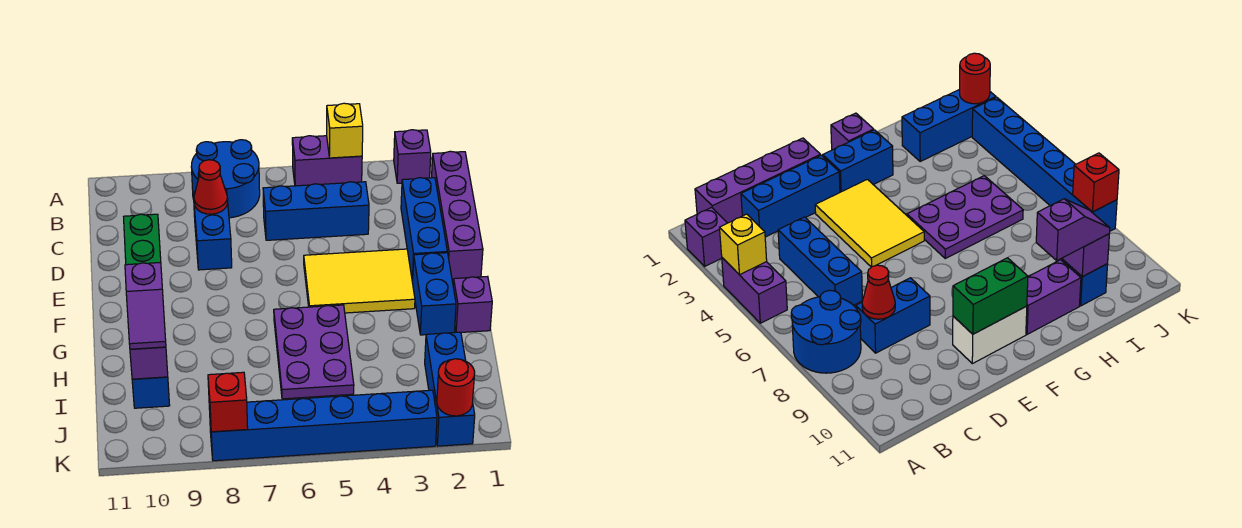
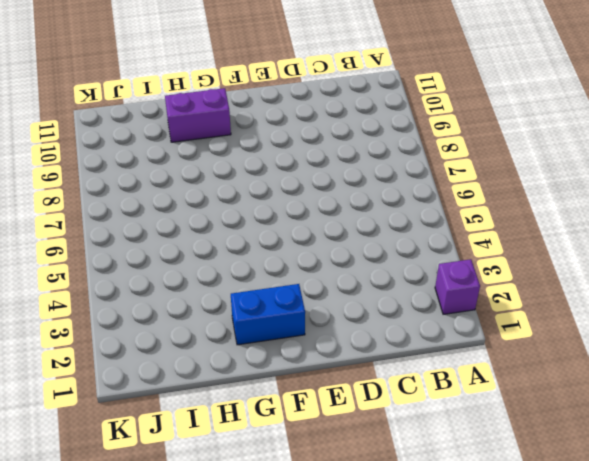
none -> purple 1x2 brick [292,136,362,186]
none -> blue 2x2 round brick [191,140,260,218]
none -> purple 1x4 brick [432,151,483,280]

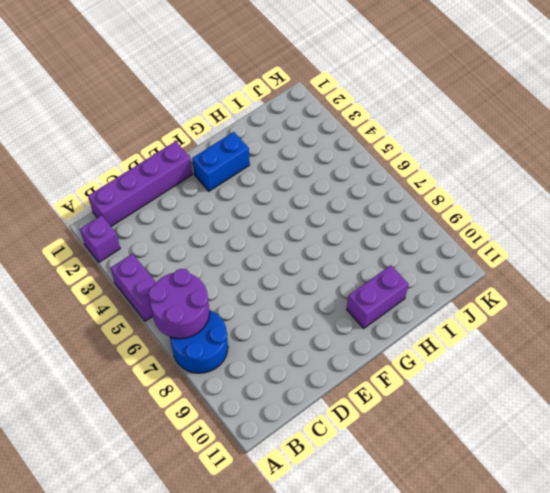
purple 2x2 round brick [149,269,209,339] -> none
none -> blue 1x3 brick [401,178,447,282]
none -> blue 1x3 brick [263,182,369,240]
none -> blue 1x2 brick [193,190,232,270]

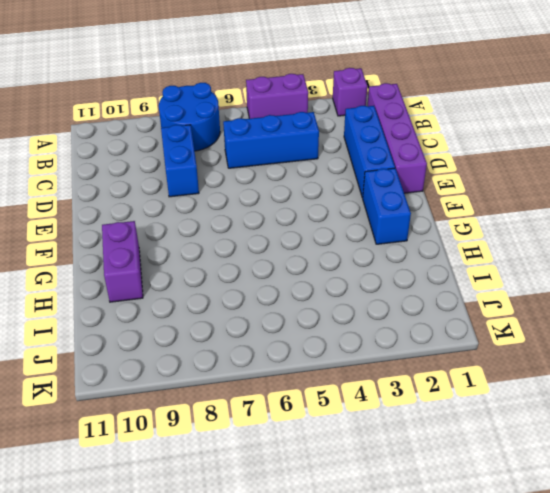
none -> yellow 2x3 tile [304,249,415,313]
none -> white 1x2 brick [953,306,1027,364]
none -> purple 1x1 brick [453,276,492,332]

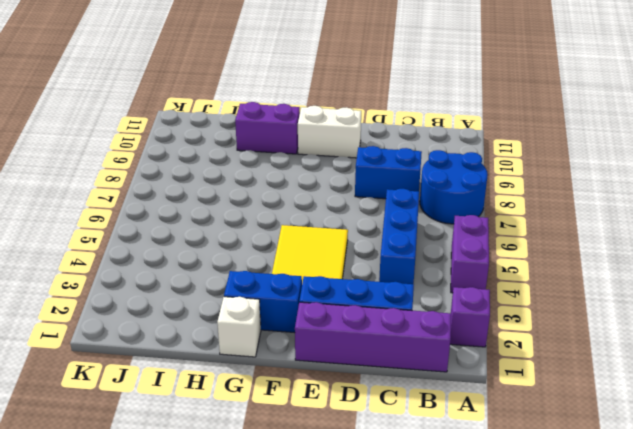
white 1x1 brick [217,297,261,357] -> purple 1x1 brick [453,276,492,332]
none -> purple 2x3 plate [274,305,354,399]
none -> blue 1x3 brick [425,332,475,446]
none -> blue 1x1 brick [132,377,170,408]

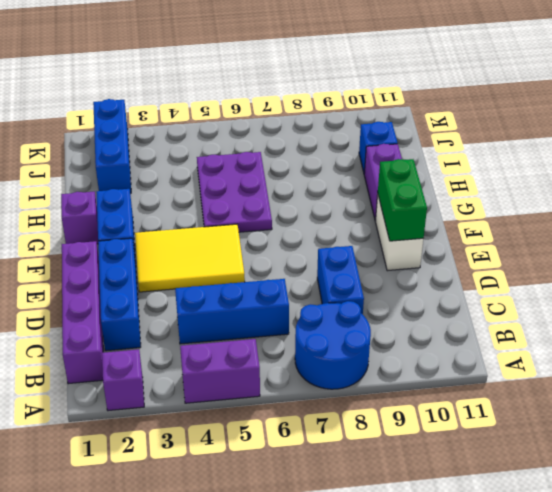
none -> blue 1x6 brick [209,390,437,461]
none -> yellow 1x1 brick [327,103,363,158]
none -> red 1x1 cone [194,160,228,214]

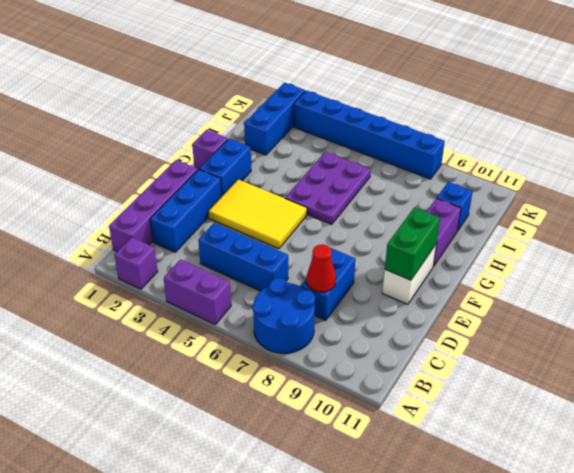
none -> yellow 1x1 brick [327,103,363,158]
none -> purple 1x1 brick [130,347,168,379]
none -> red 1x1 round brick [437,359,475,416]

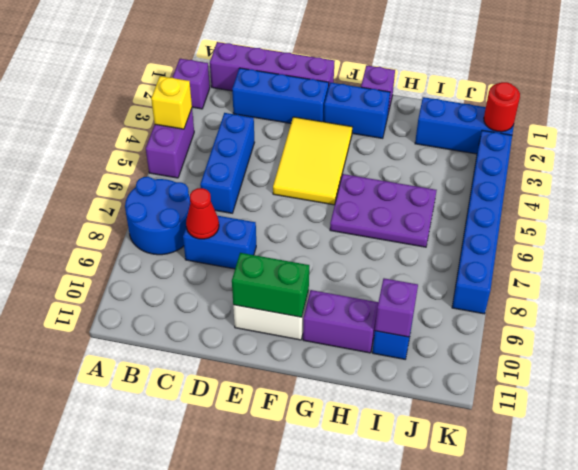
none -> red 1x1 brick [208,372,248,432]
none -> purple 1x2 slope [125,263,166,349]

